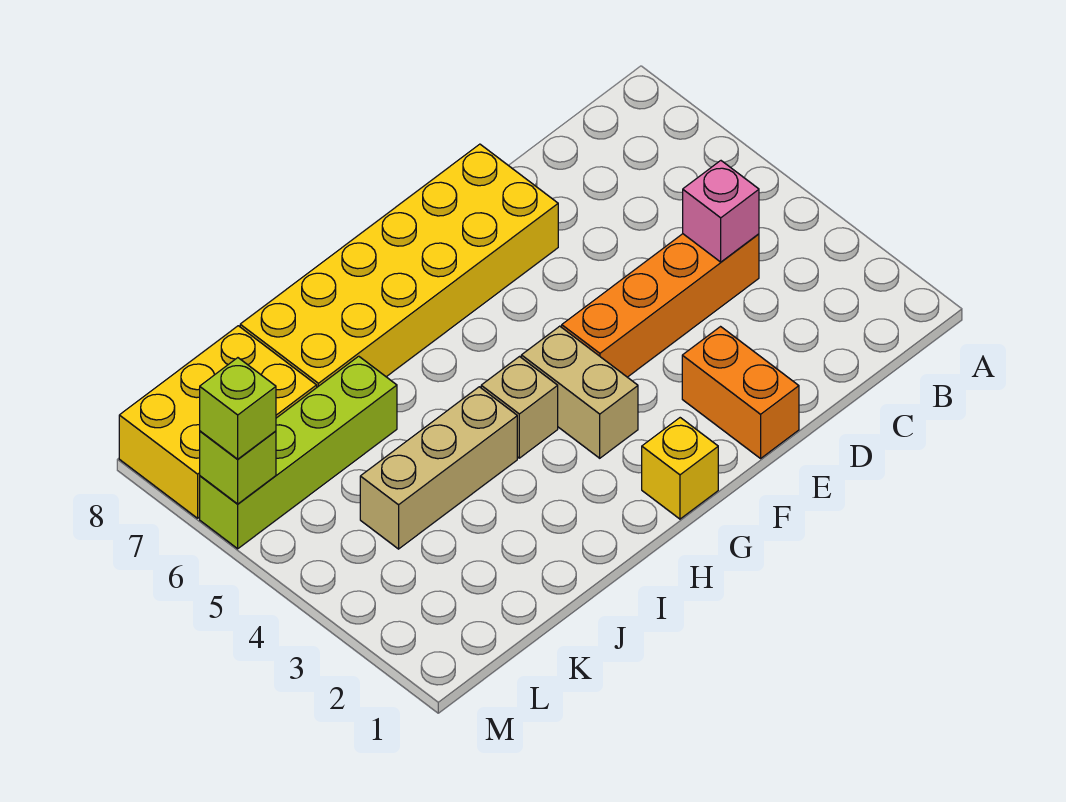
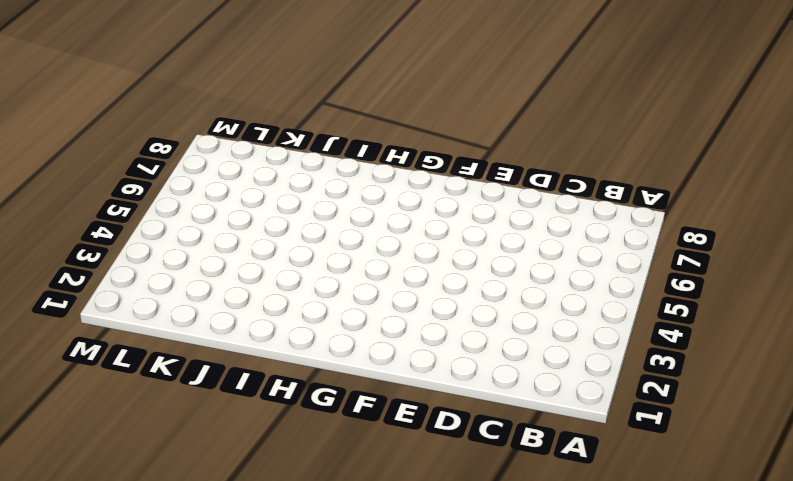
none -> orange 1x4 brick [562,234,759,377]
none -> orange 1x2 brick [682,327,799,458]
none -> yellow 2x6 brick [240,144,558,387]

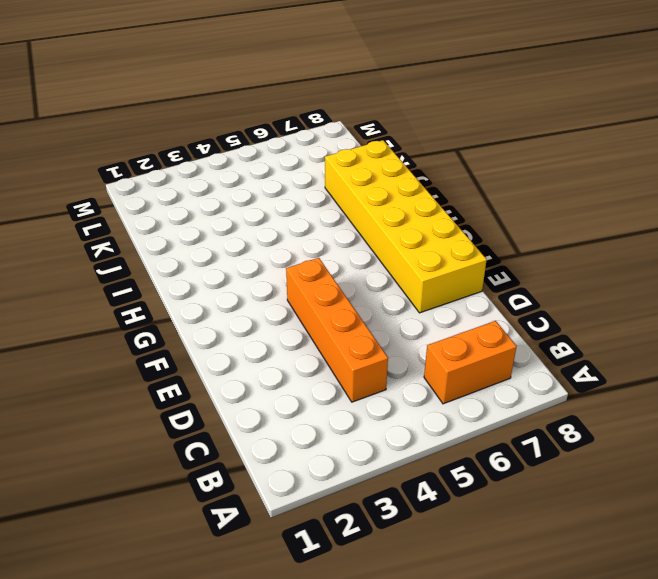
orange 1x2 brick [424,321,517,404] -> orange 1x2 brick moved to [682,327,799,458]
none -> yellow 1x1 brick [642,418,718,519]
none -> tan 1x2 brick [521,326,638,458]
none -> tan 1x1 brick [481,357,558,458]

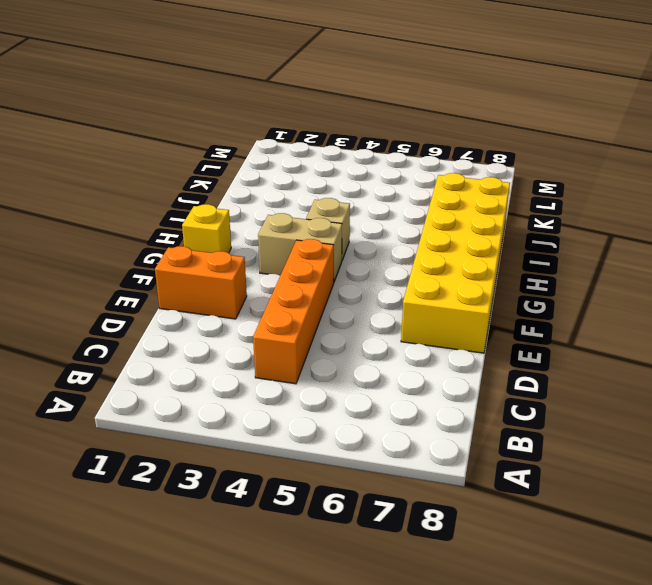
none -> tan 1x3 brick [360,387,517,549]
none -> lime 1x4 brick [200,356,397,549]
none -> yellow 2x3 brick [119,326,317,518]

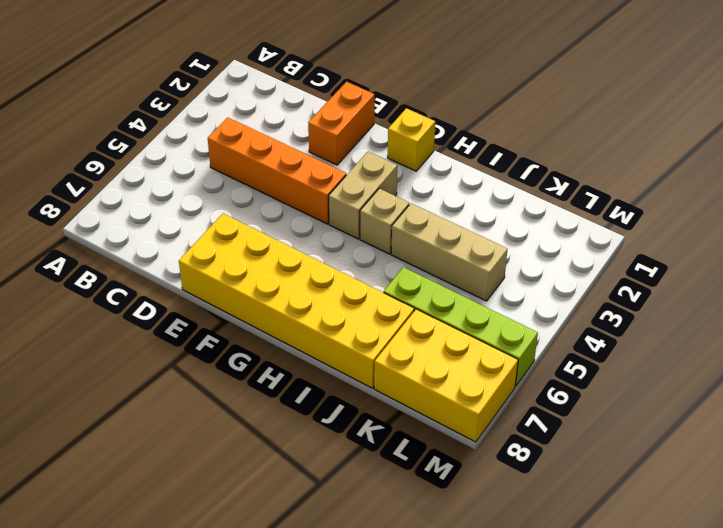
none -> pink 1x1 brick [683,161,759,262]
none -> lime 1x1 brick [200,431,276,504]
none -> lime 1x1 brick [200,358,276,459]

